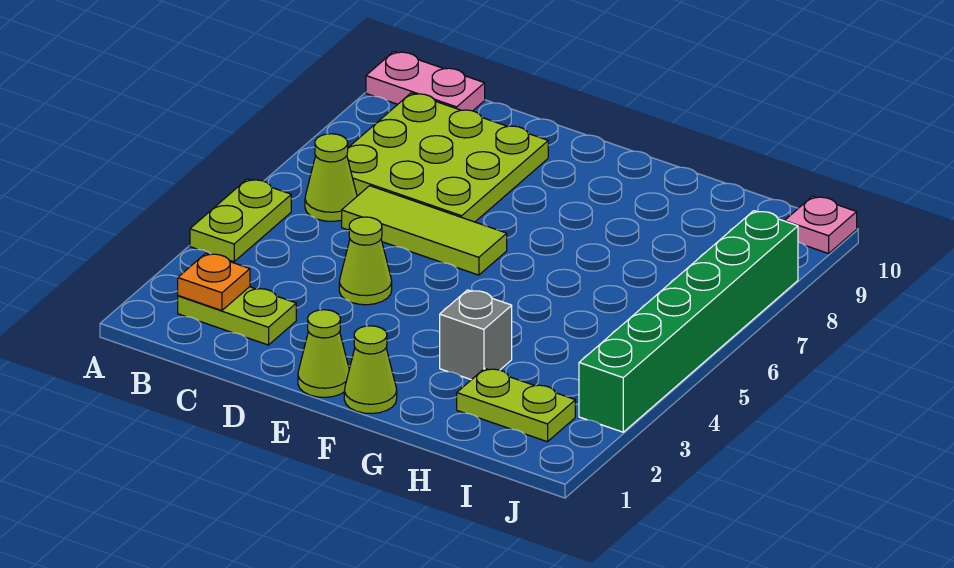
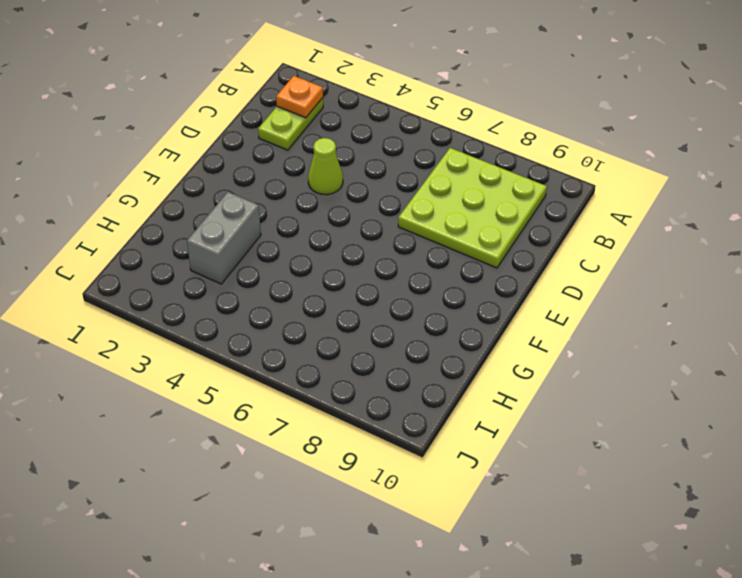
grey 1x2 brick [187,192,261,284] -> grey 1x1 brick [440,290,512,380]
none -> lime 1x2 plate [190,179,291,262]
none -> pink 1x2 plate [366,52,485,111]
none -> lime 1x1 cone [305,134,357,221]

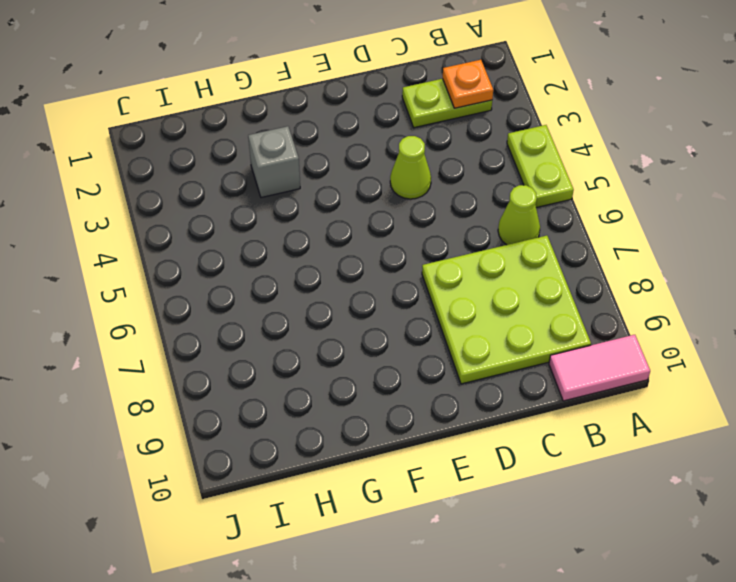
pink 1x2 tile [549,335,650,401] -> pink 1x2 plate [366,52,485,111]
none -> lime 1x3 tile [342,186,507,275]
none -> lime 1x1 cone [298,310,349,397]
none -> lime 1x1 cone [344,326,397,414]

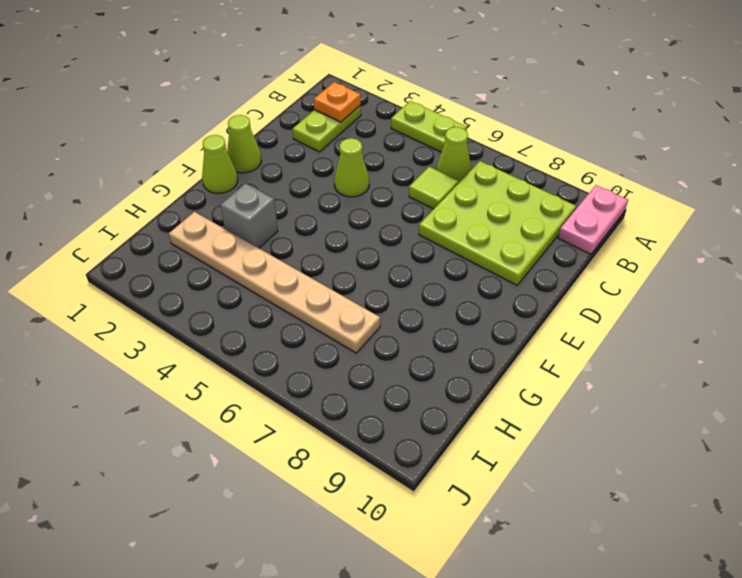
lime 1x1 tile [409,167,459,209] -> lime 1x3 tile [342,186,507,275]
tan 1x6 plate [169,212,380,353] -> lime 1x2 plate [457,368,575,442]
none -> green 1x6 brick [579,211,798,432]
none -> pink 1x1 plate [785,196,857,253]

